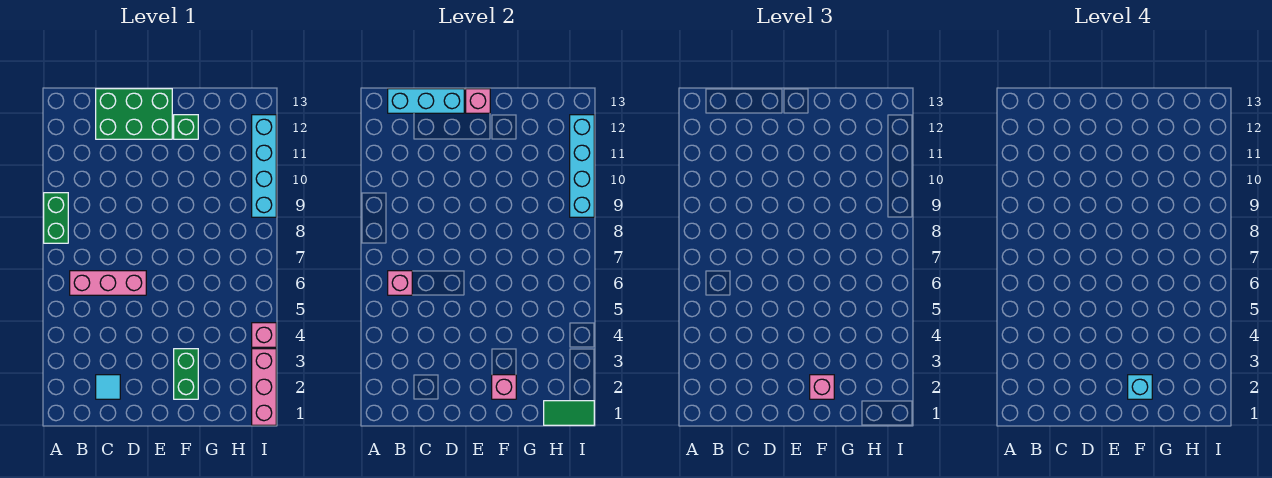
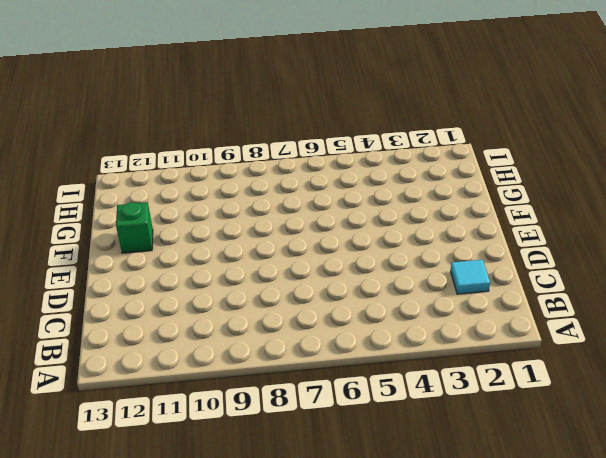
none -> green 1x2 brick [44,193,68,243]
none -> pink 1x3 brick [70,271,146,295]
none -> green 2x3 brick [96,89,172,139]

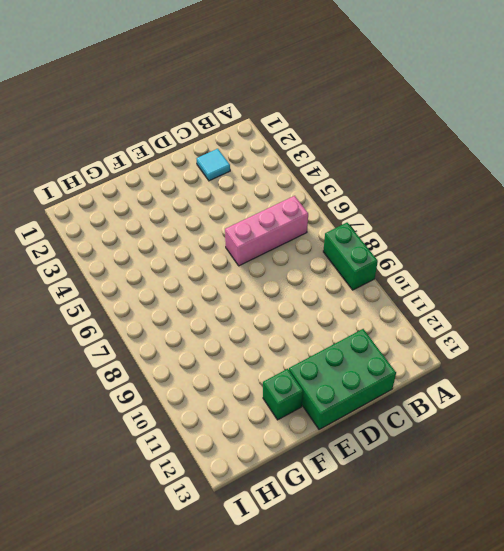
none -> green 1x2 brick [174,349,198,399]
none -> pink 1x3 brick [252,349,276,425]
none -> pink 1x1 brick [252,323,276,347]

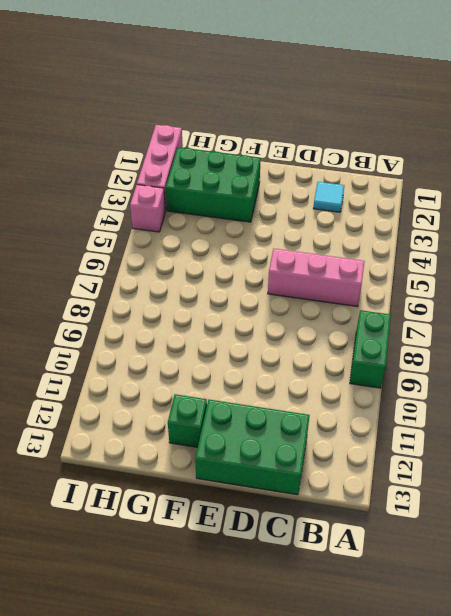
green 2x3 brick [166,148,261,222] -> green 1x2 brick [174,349,198,399]
none -> cyan 1x4 brick [252,115,276,217]
none -> pink 1x1 brick [388,271,412,295]
none -> cyan 1x3 brick [388,89,464,113]

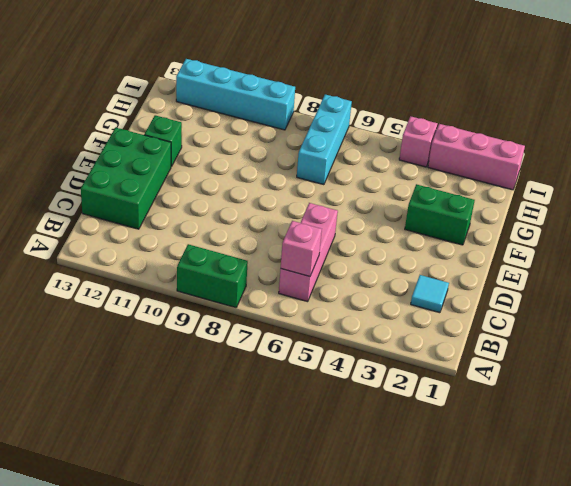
cyan 1x3 brick [297,94,352,185] -> cyan 1x3 brick moved to [388,89,464,113]
none -> pink 1x1 brick [466,89,490,113]
none -> pink 1x1 brick [492,375,516,399]
none -> green 1x2 tile [544,401,594,425]

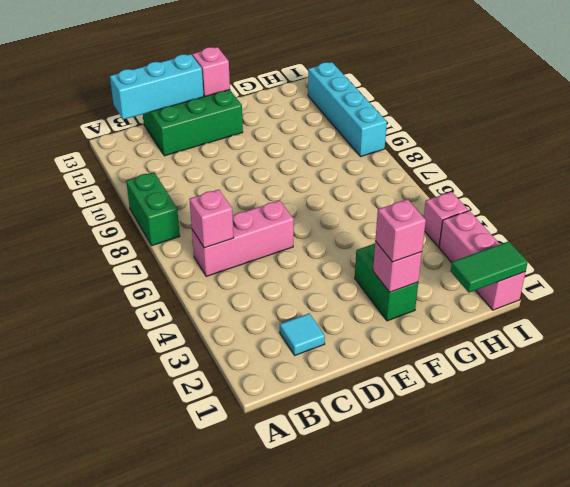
none -> green 1x1 brick [174,115,198,139]
none -> cyan 1x4 brick [570,115,594,217]
none -> cyan 1x1 brick [1128,375,1152,399]

